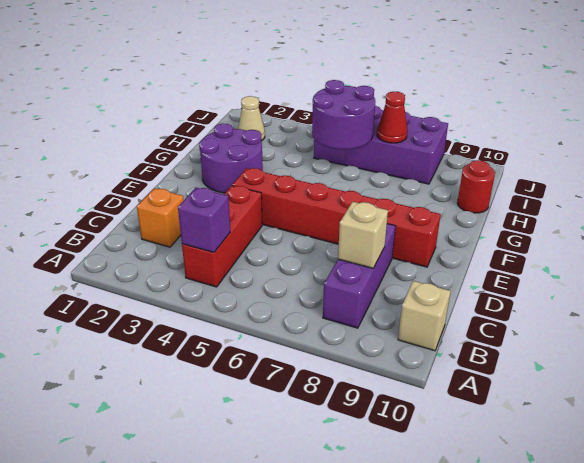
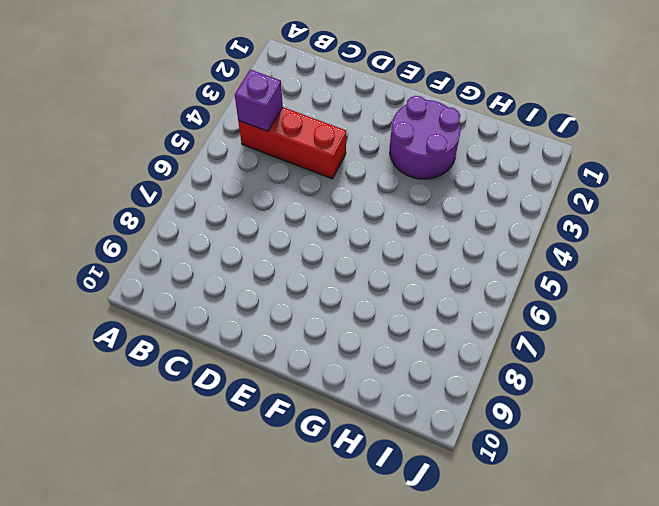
none -> purple 1x3 brick [323,224,395,328]
none -> tan 1x1 brick [398,281,451,351]
none -> orange 1x1 brick [137,188,184,247]

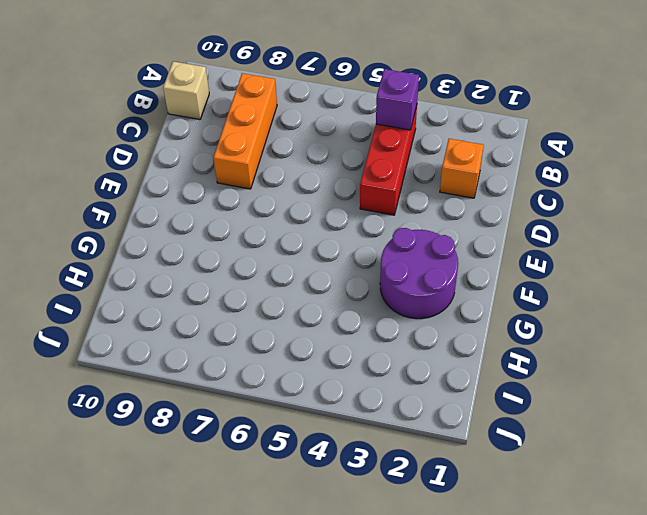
orange 1x3 brick [213,73,277,189] -> purple 1x3 brick [323,224,395,328]
none -> red 1x6 brick [232,168,441,267]
none -> red 1x1 round brick [457,160,495,213]
none -> tan 1x1 cone [238,96,265,141]

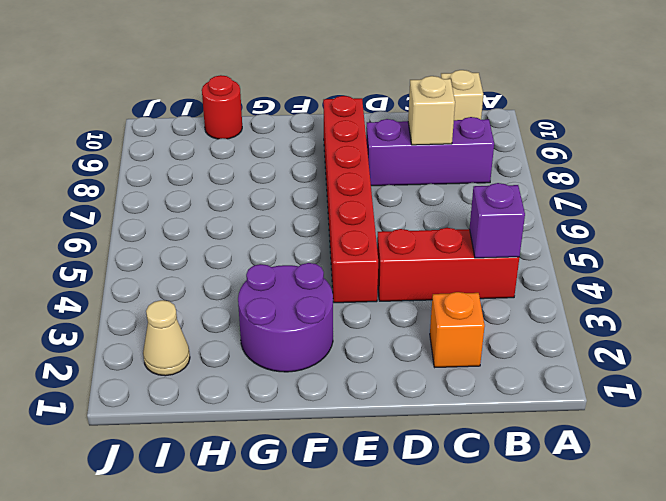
none -> purple 2x4 brick [314,106,448,184]
none -> purple 2x2 round brick [312,80,376,149]
none -> red 1x1 cone [377,92,408,143]

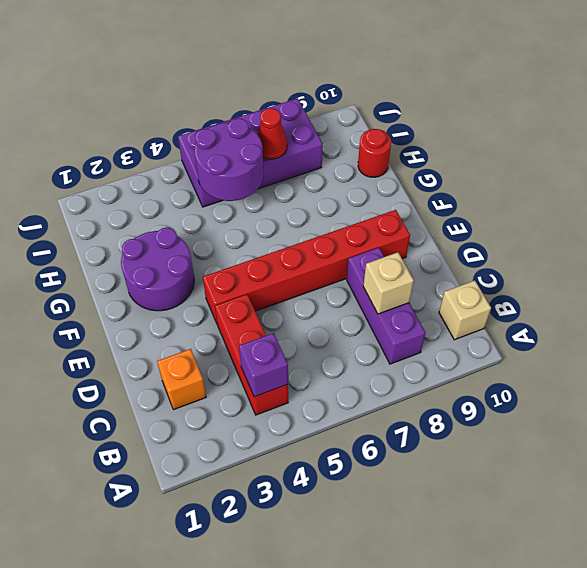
none -> tan 1x1 cone [238,96,265,141]

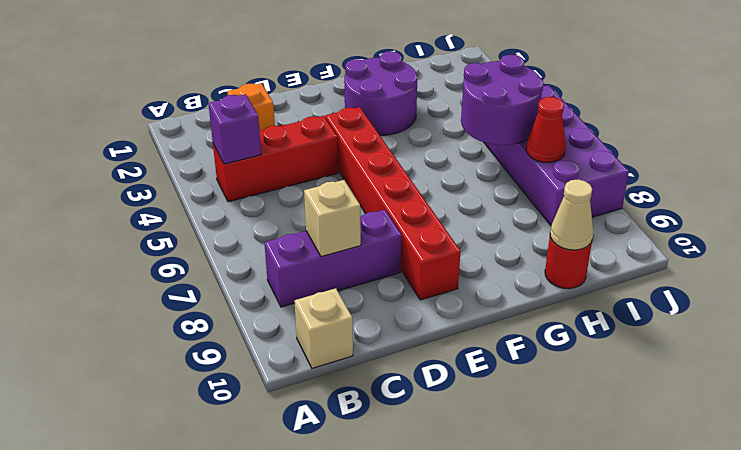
tan 1x1 cone [550,179,594,250] -> tan 1x1 cone moved to [238,96,265,141]

